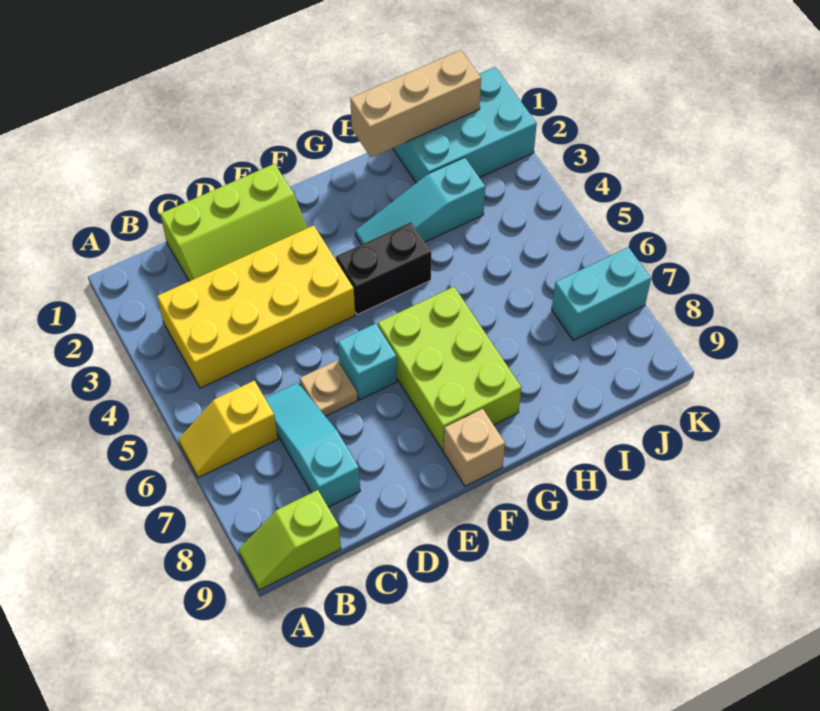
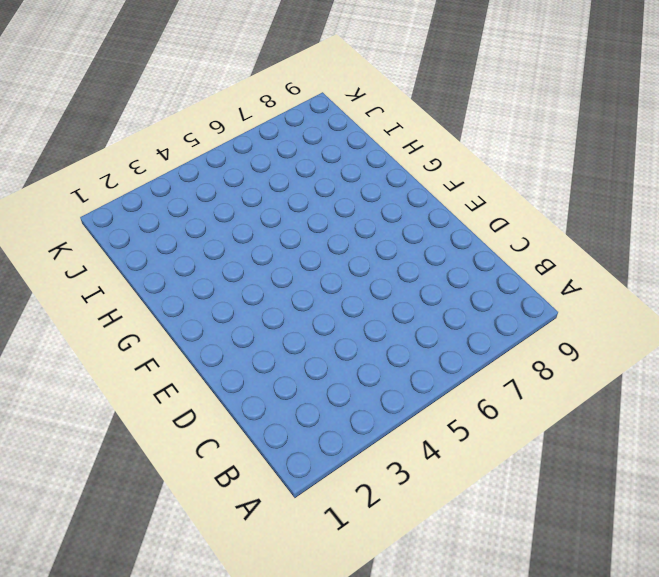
none -> yellow 1x2 slope [178,381,278,478]
none -> lime 1x2 slope [239,490,341,590]
none -> yellow 2x4 brick [157,225,355,388]

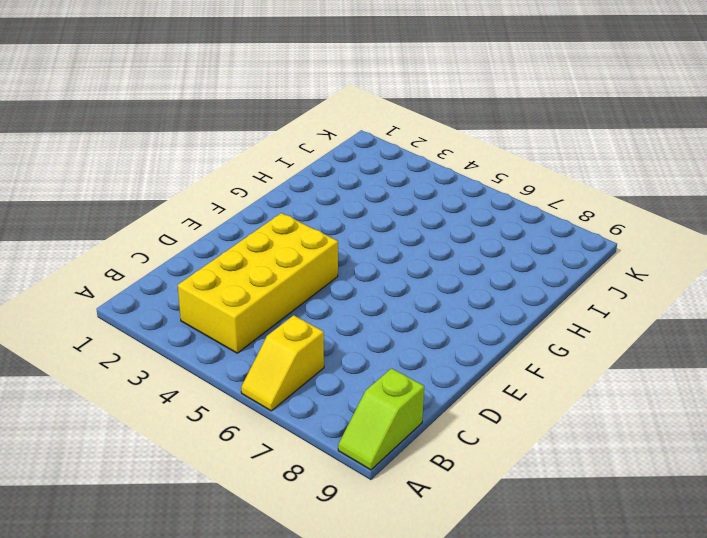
none -> lime 2x3 slope [160,164,307,281]
none -> cyan 1x3 slope [265,383,360,507]
none -> tan 1x1 plate [300,360,358,416]

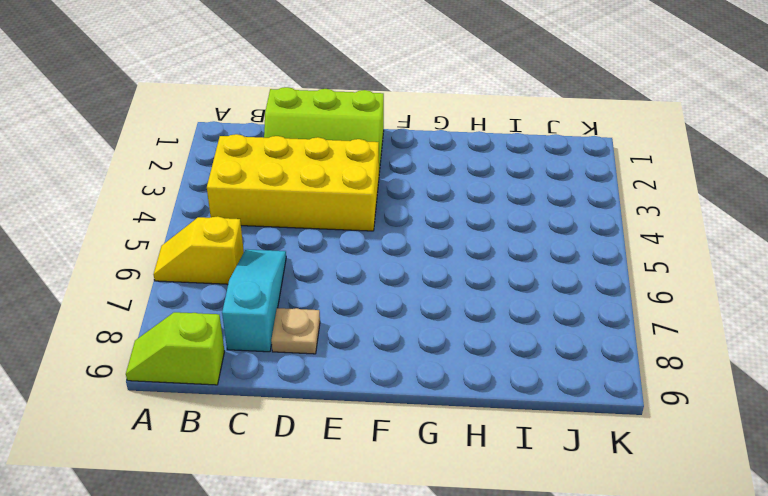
tan 1x1 plate [271,308,320,354] -> tan 1x1 plate moved to [300,360,358,416]
none -> cyan 1x1 brick [338,323,397,400]
none -> black 1x2 brick [336,222,431,315]
none -> lime 2x3 brick [378,287,521,450]

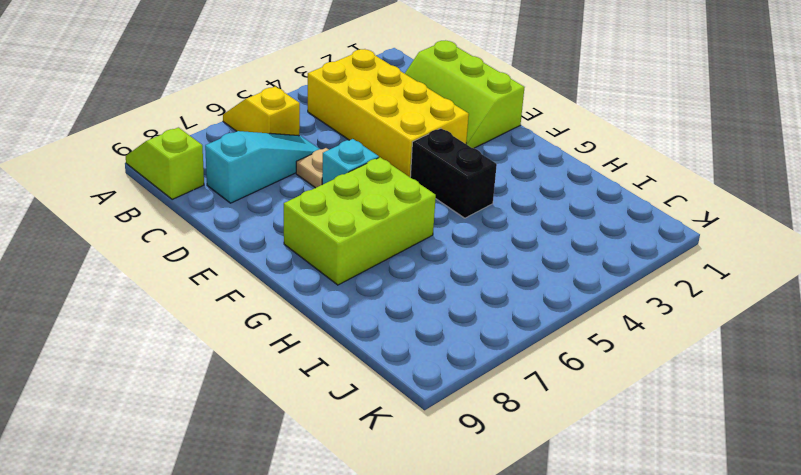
none -> tan 1x1 brick [443,409,505,486]
none -> cyan 1x3 slope [355,157,485,245]
none -> cyan 2x3 brick [393,67,537,183]

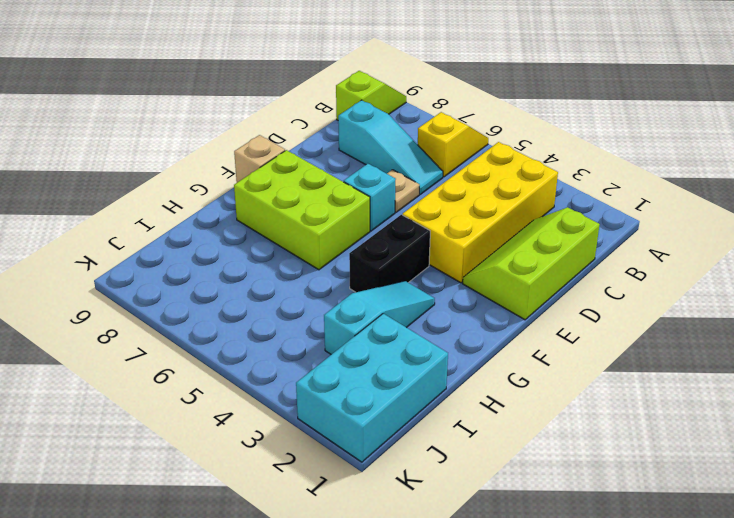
none -> cyan 1x2 brick [552,247,651,340]
none -> tan 1x3 brick [350,50,481,157]

